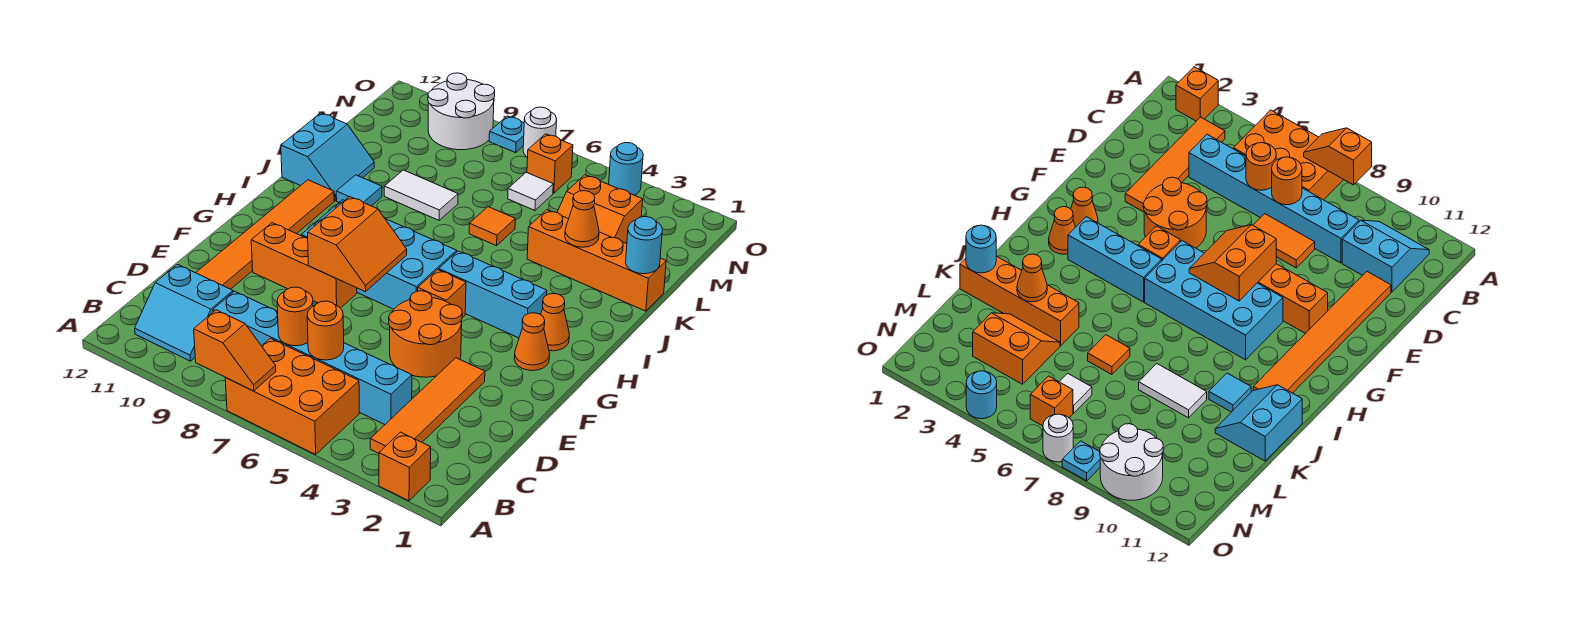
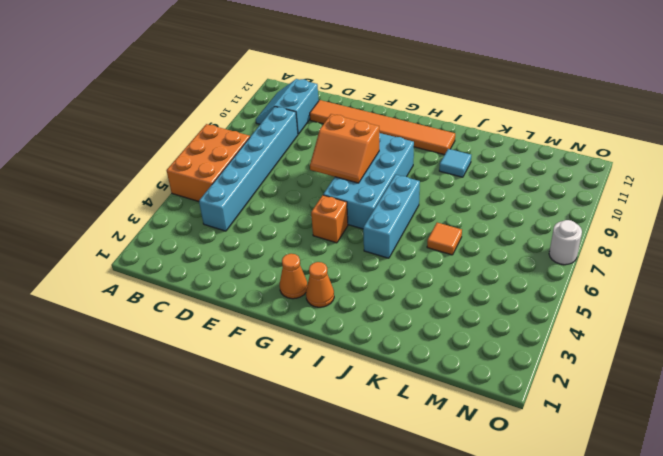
cyan 1x3 brick [363,175,420,258] -> cyan 1x3 brick moved to [439,251,547,338]
none -> orange 1x1 brick [379,432,431,501]
none -> orange 1x4 tile [370,358,485,453]
none -> orange 1x2 tile [1253,214,1315,268]
none -> orange 2x2 round brick [389,291,462,377]

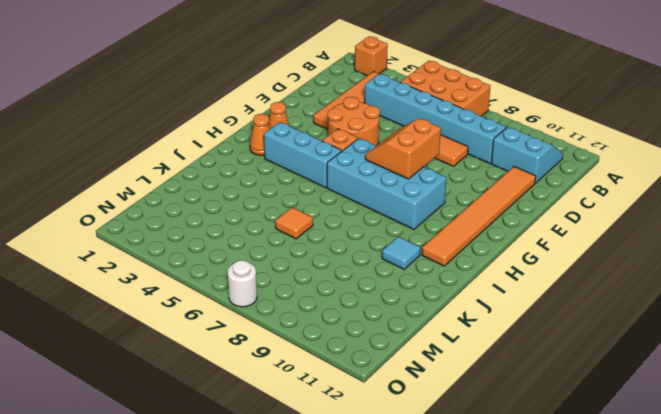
none -> orange 1x3 brick [251,223,357,308]
none -> cyan 2x2 slope [281,113,374,201]
none -> orange 1x4 brick [527,210,666,311]
none -> white 1x2 tile [384,170,458,220]

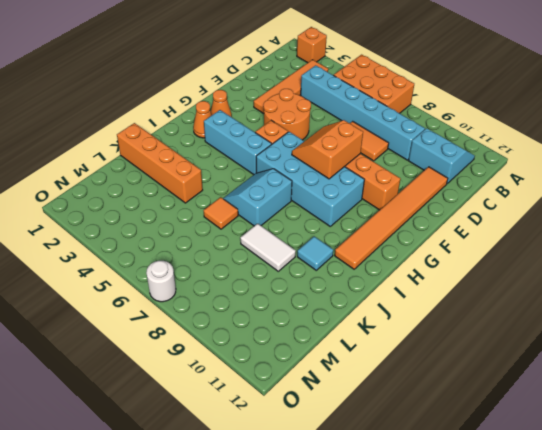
cyan 2x2 slope [223,169,292,226] -> cyan 2x2 slope moved to [281,113,374,201]
none -> orange 2x2 slope [557,175,643,244]
none -> white 1x1 tile [508,172,553,210]
none -> orange 1x1 brick [527,134,573,193]
none -> white 2x2 round brick [428,73,495,150]

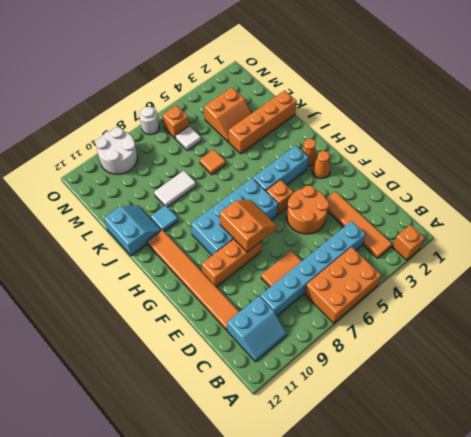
none -> cyan 1x1 round brick [609,143,643,195]
none -> cyan 1x1 plate [489,116,524,153]
none -> orange 1x2 slope [194,310,276,391]
none -> orange 1x1 round brick [307,301,344,360]

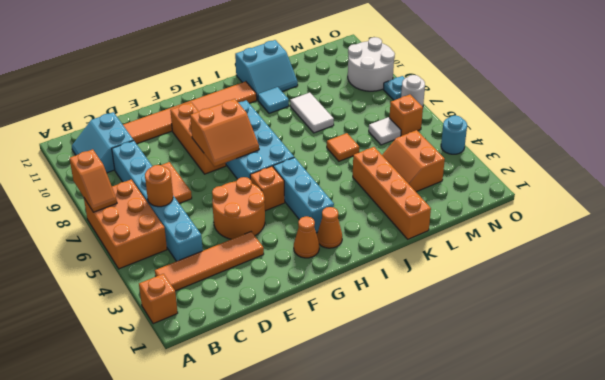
none -> orange 1x1 round brick [277,287,313,346]
none -> cyan 1x1 round brick [626,217,662,274]
none -> orange 1x1 cone [565,191,599,247]

